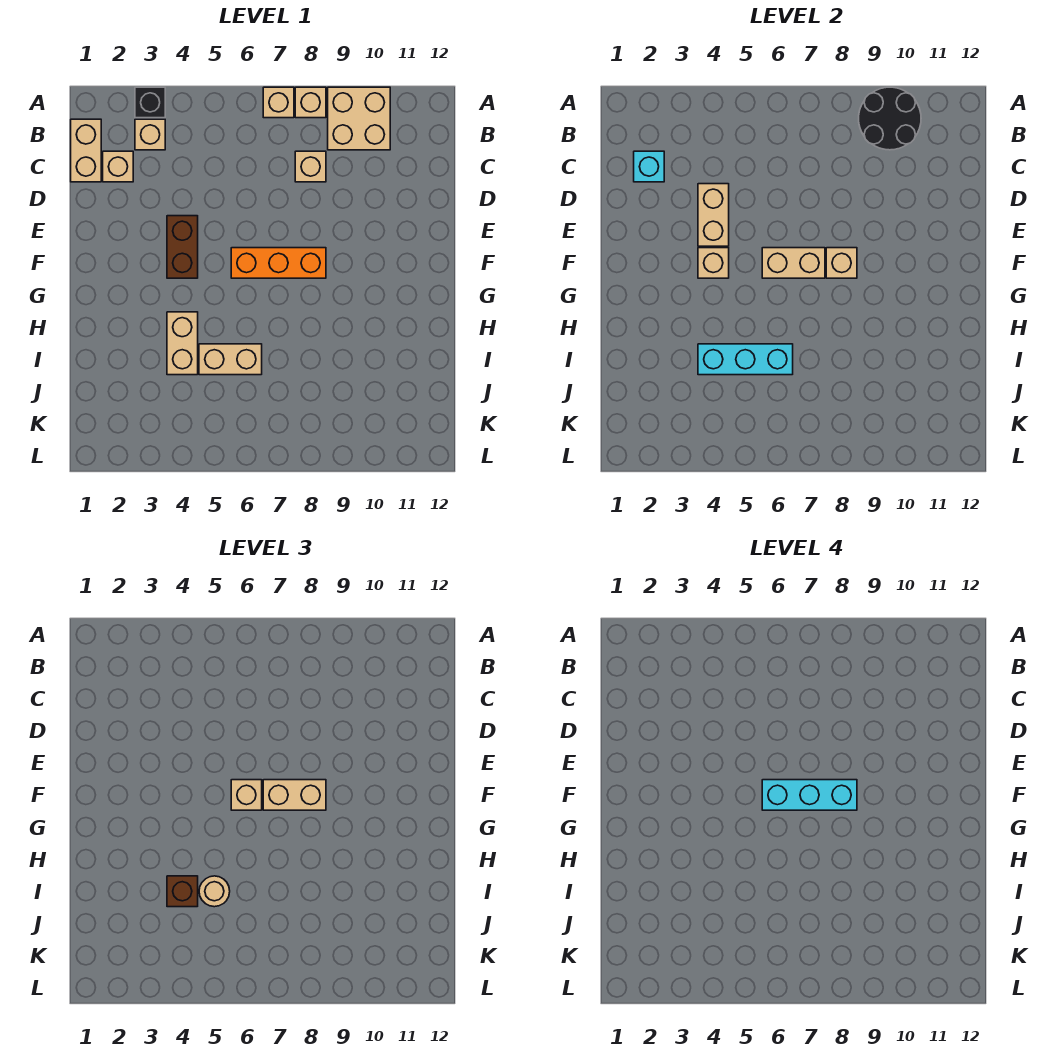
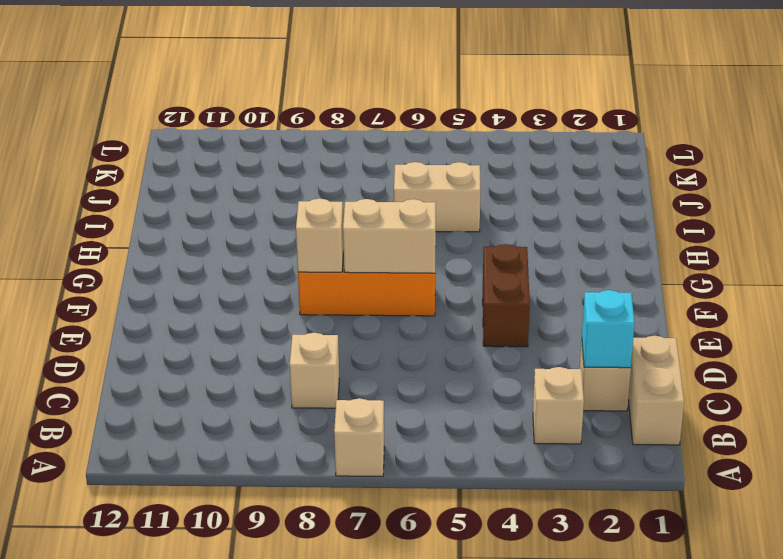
none -> black 1x1 brick [135,87,165,118]
none -> tan 1x1 brick [295,87,326,118]
none -> tan 2x2 brick [328,87,390,150]

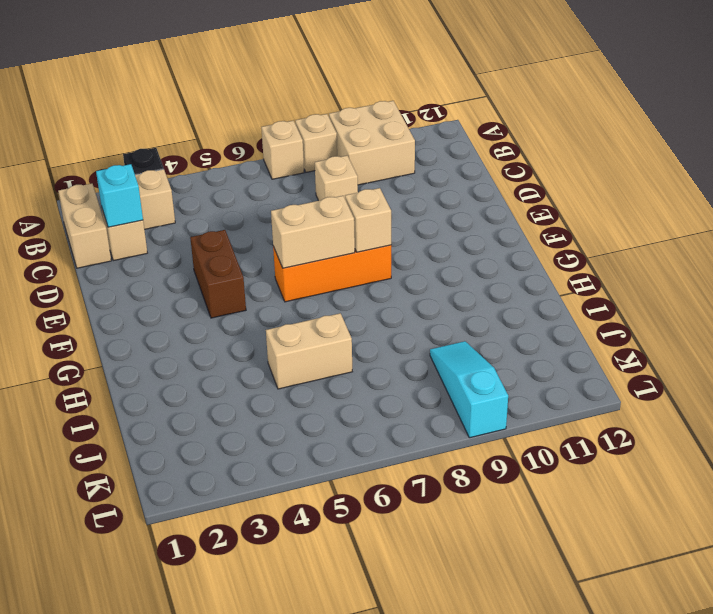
cyan 1x3 slope [430,341,508,438] -> none
none -> tan 1x2 brick [167,312,198,375]
none -> black 2x2 round brick [859,87,921,150]
none -> tan 1x2 brick [698,184,729,246]

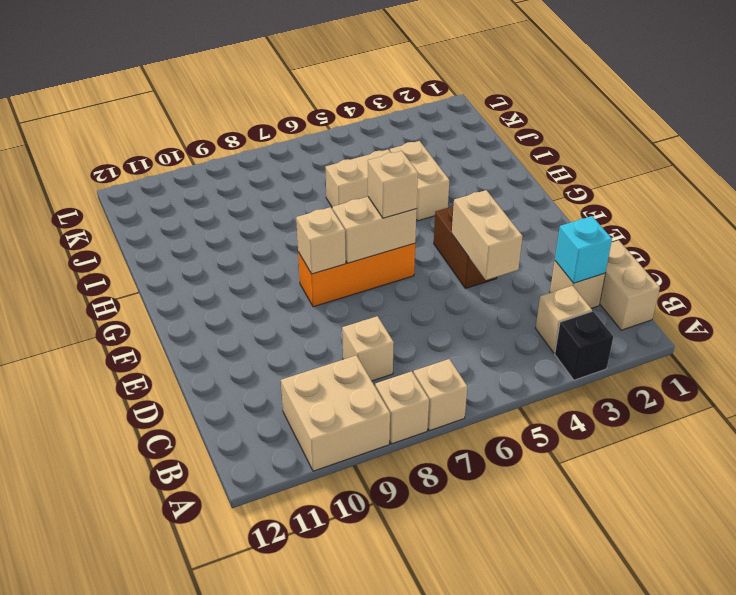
none -> black 2x2 round brick [859,87,921,150]
none -> tan 1x1 brick [698,248,729,278]
none -> cyan 1x3 brick [698,344,793,375]

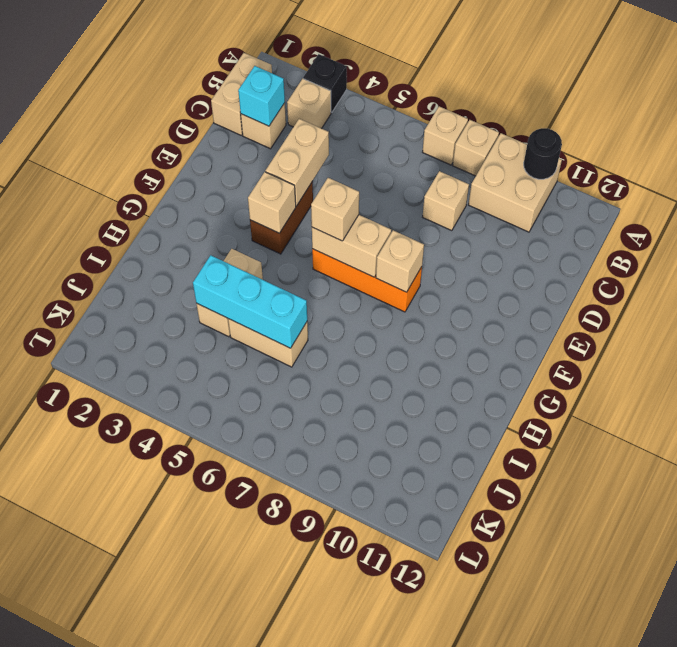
black 1x1 round brick [524,128,562,179] -> black 2x2 round brick [859,87,921,150]
none -> tan 1x2 brick [263,780,326,810]
none -> brown 1x1 brick [167,876,198,907]
none -> tan 1x1 round brick [199,876,230,907]

